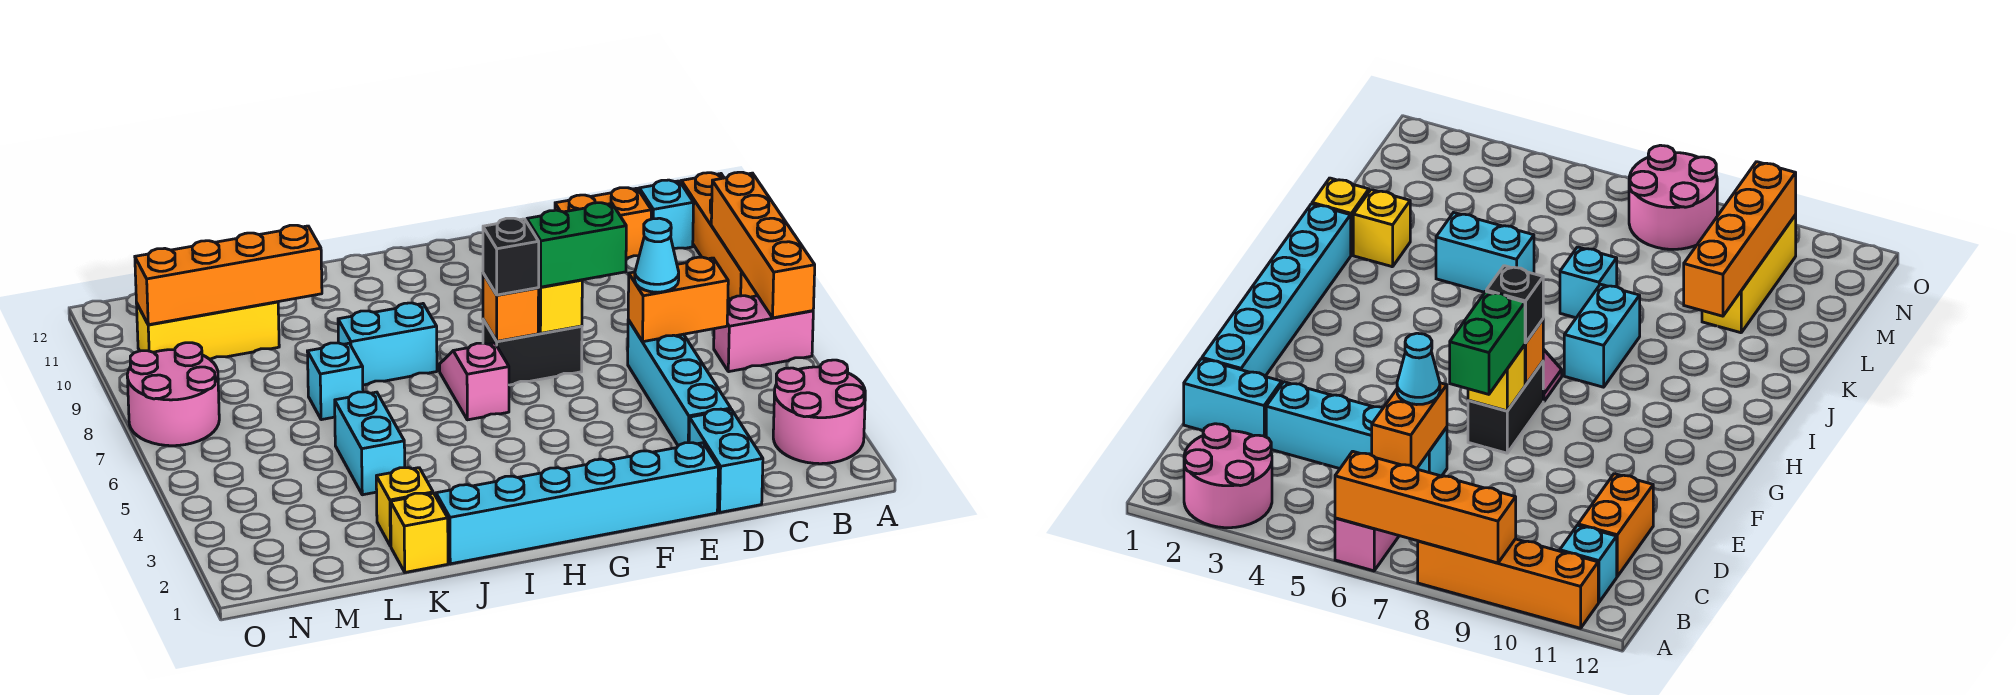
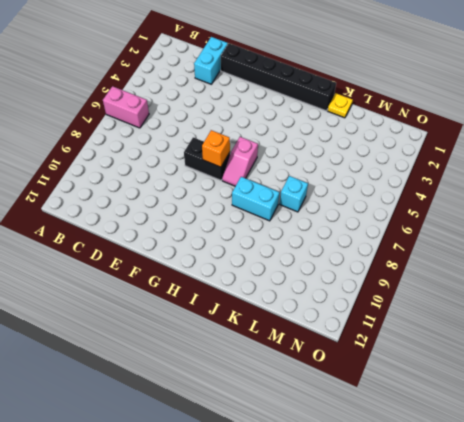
black 1x6 brick [221,43,336,111] -> cyan 1x6 brick [436,443,718,564]
yellow 1x1 plate [328,93,353,118] -> yellow 1x1 brick [391,493,448,572]
none -> pink 2x2 round brick [773,360,865,464]
none -> orange 1x4 brick [681,173,758,300]
none -> cyan 1x1 brick [639,180,694,249]

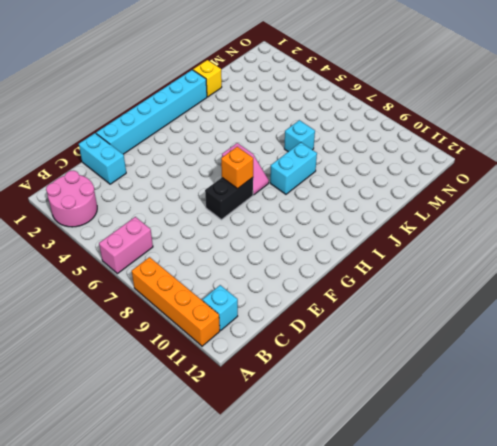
none -> orange 1x2 brick [555,188,651,259]
none -> cyan 1x4 brick [628,320,731,446]
none -> yellow 1x1 brick [376,468,433,546]

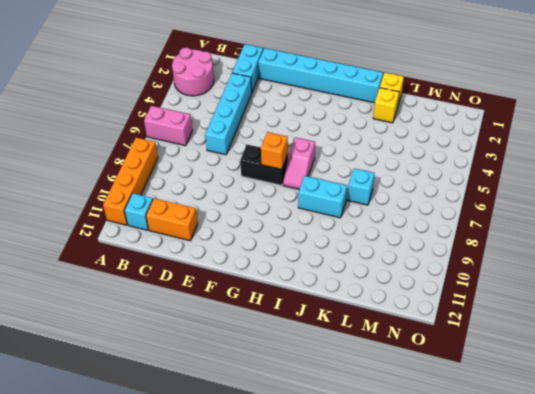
none -> cyan 1x2 brick [335,392,405,495]
none -> yellow 1x3 brick [136,302,279,360]
none -> pink 2x2 round brick [127,343,219,446]

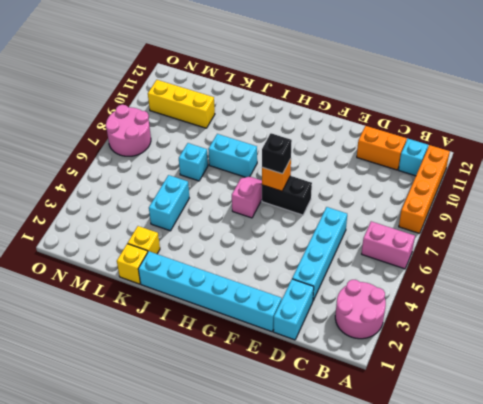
none -> orange 1x4 brick [711,172,815,318]
none -> orange 1x2 brick [628,257,728,342]
none -> yellow 1x1 brick [538,280,582,333]

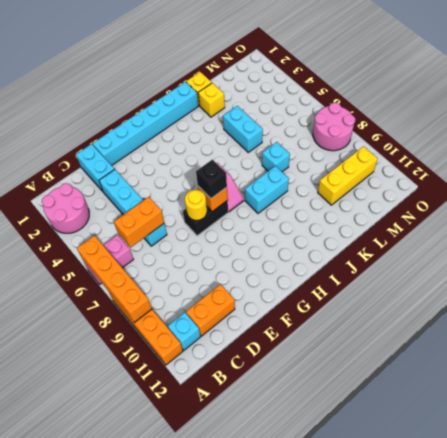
yellow 1x1 round brick [185,190,207,220] -> yellow 1x1 brick [538,280,582,333]
none -> orange 1x4 brick [135,225,322,325]
none -> cyan 1x1 cone [635,218,679,292]
none -> green 1x2 brick [527,203,626,287]

